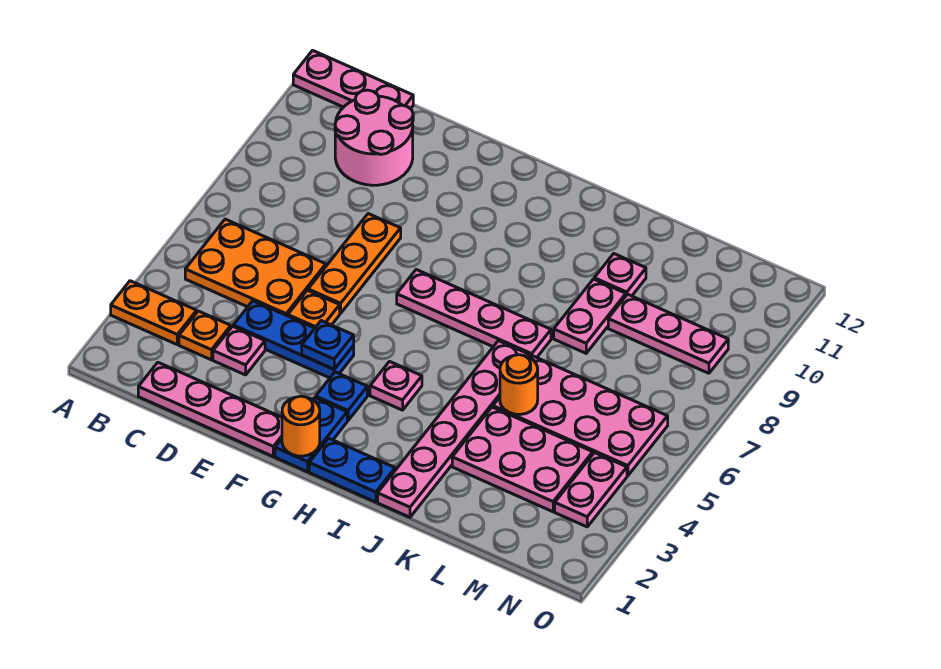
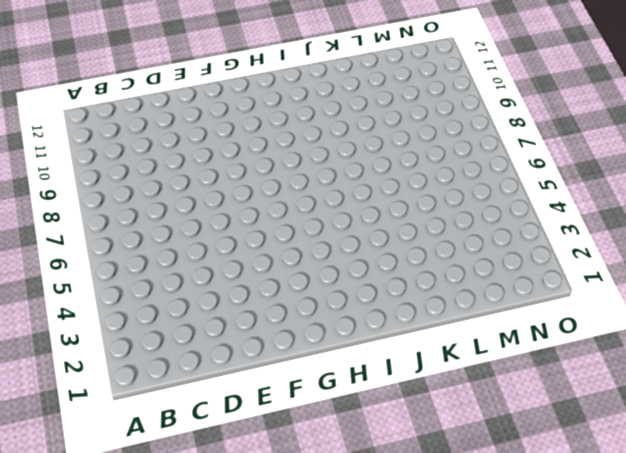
none -> orange 1x2 plate [111,281,197,344]
none -> pink 1x3 plate [293,50,413,109]
none -> orange 2x3 plate [185,219,326,316]

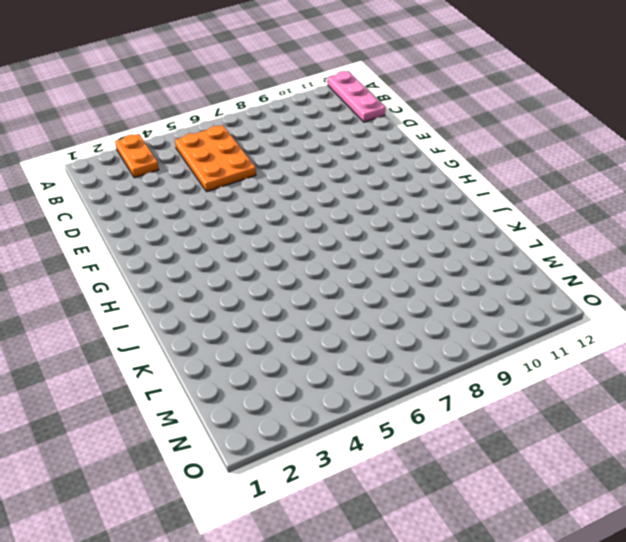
none -> pink 1x4 plate [138,363,282,456]
none -> orange 1x1 plate [179,311,231,360]
none -> pink 2x2 round brick [335,90,413,185]

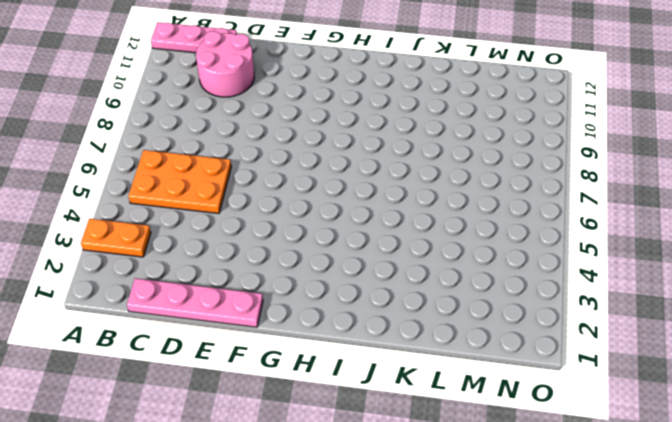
none -> orange 1x1 plate [179,311,231,360]
none -> pink 1x1 plate [213,326,265,375]
none -> blue 1x3 plate [233,301,354,378]

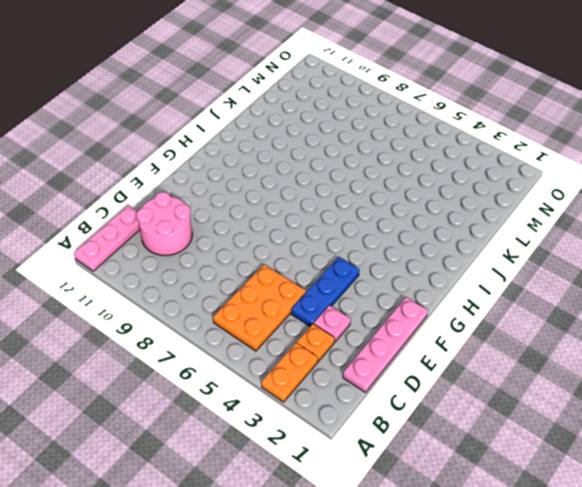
none -> orange 1x1 plate [288,290,340,328]
none -> orange 1x3 plate [308,214,401,313]
none -> blue 1x2 plate [275,398,347,472]

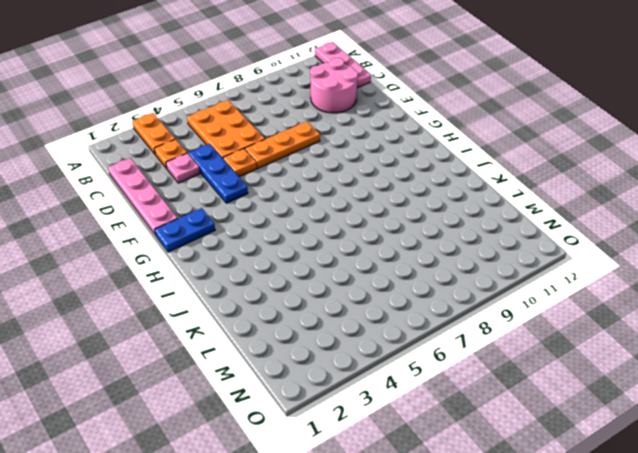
none -> blue 1x1 plate [316,372,367,420]
none -> pink 1x4 plate [397,270,551,358]
none -> blue 1x2 plate [309,438,395,502]

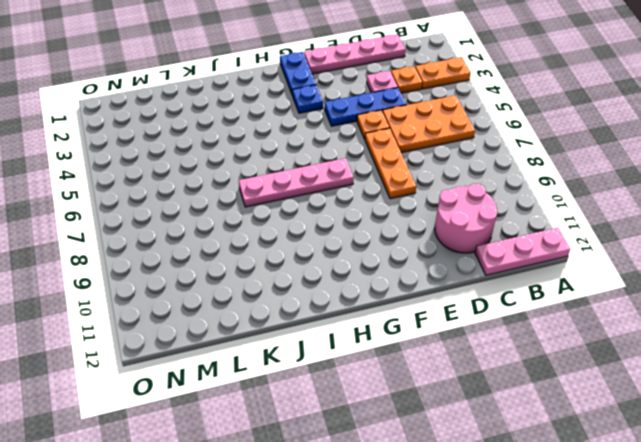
none -> blue 1x2 plate [309,438,395,502]
none -> pink 1x1 plate [370,362,422,410]
none -> pink 1x6 plate [378,341,531,517]

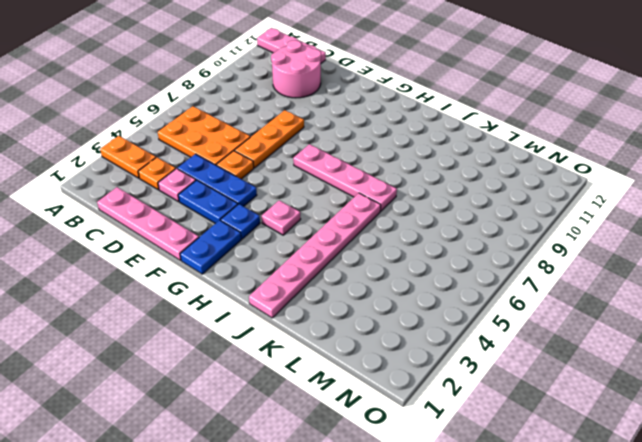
blue 1x2 plate [178,180,238,224] -> blue 1x2 plate moved to [309,438,395,502]
none -> pink 2x3 plate [452,407,593,512]
none -> pink 2x4 plate [493,356,668,476]
none -> pink 1x2 plate [554,279,626,353]

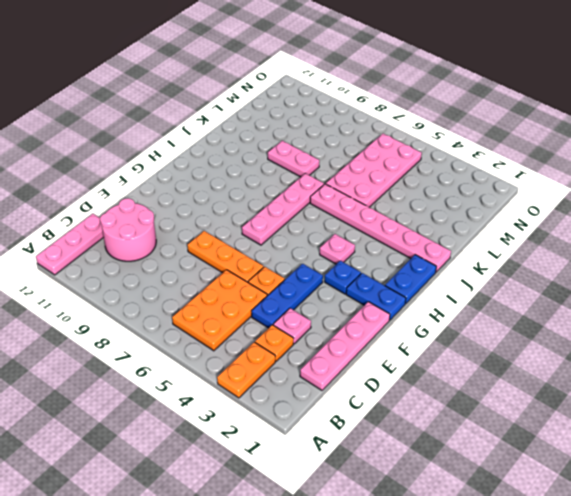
none -> pink 2x3 plate [452,407,593,512]
none -> pink 1x1 plate [594,254,646,296]
none -> pink 1x3 plate [608,294,728,373]

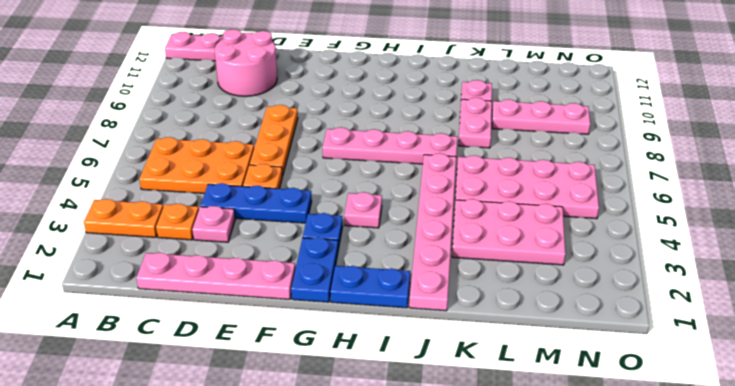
none -> pink 1x2 plate [555,453,627,527]
none -> blue 1x1 plate [302,321,354,369]
none -> orange 1x1 round brick [282,396,320,456]

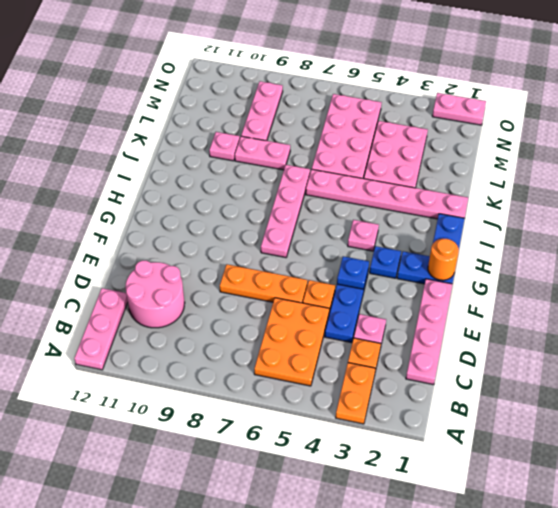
pink 1x2 plate [432,93,486,125] -> pink 1x2 plate moved to [555,453,627,527]
none -> orange 1x1 round brick [500,355,538,415]

